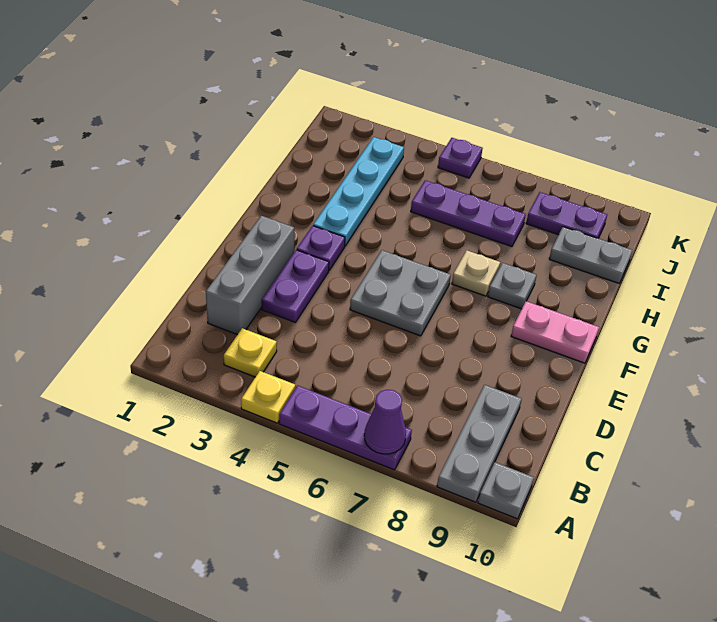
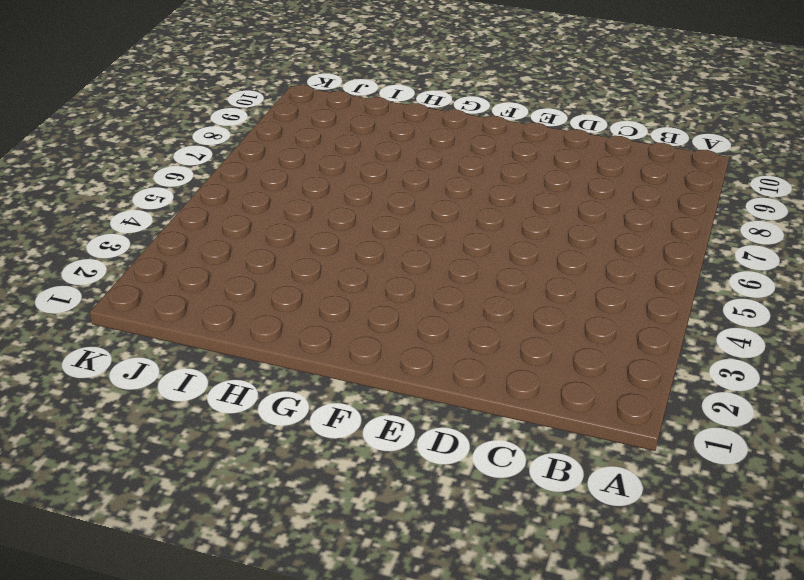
none -> yellow 1x1 plate [241,371,295,423]
none -> purple 1x3 plate [279,385,412,470]
none -> grey 1x3 plate [437,385,522,502]

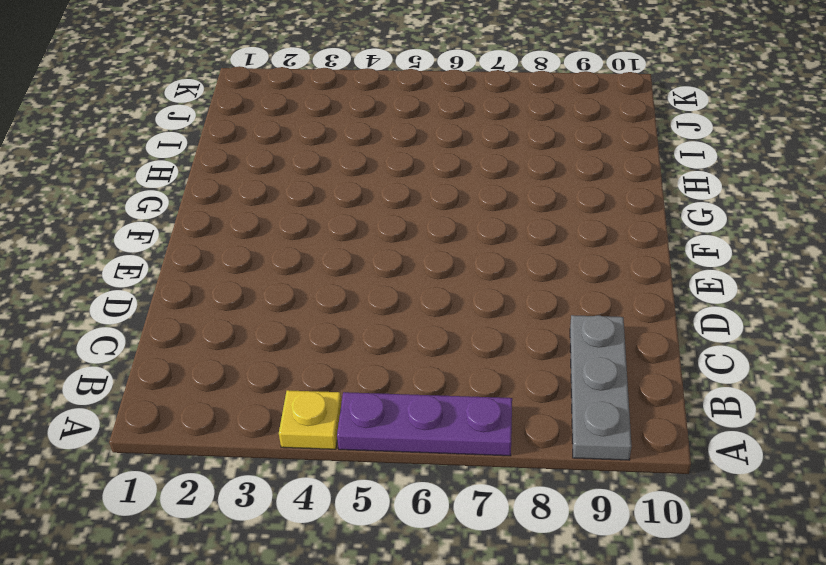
none -> grey 1x1 plate [478,462,534,519]
none -> yellow 1x1 plate [224,328,277,377]
none -> grey 1x3 brick [206,216,294,335]

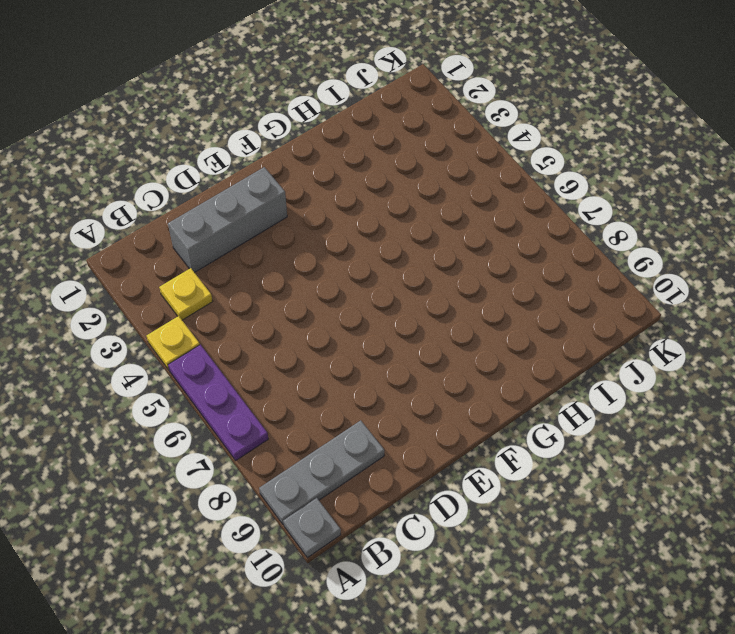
none -> purple 1x2 plate [262,250,329,323]
none -> grey 2x2 plate [350,250,451,336]
none -> purple 1x1 plate [297,226,345,270]

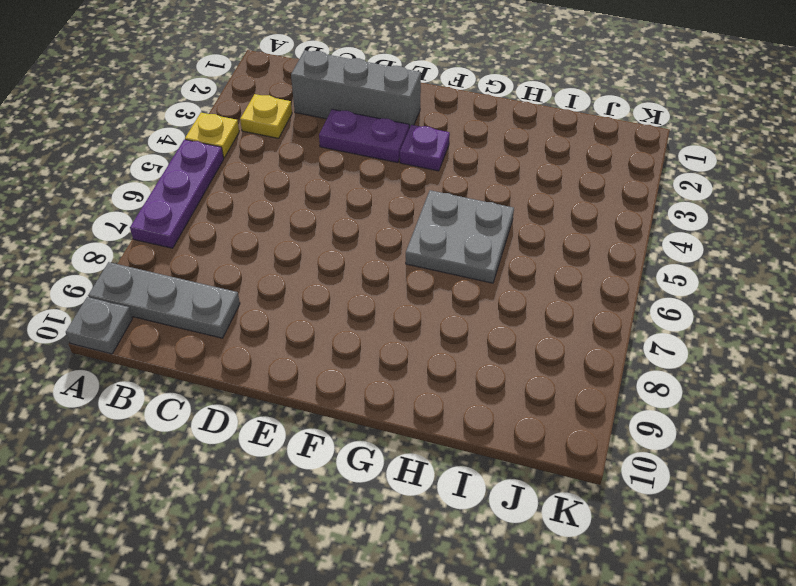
grey 2x2 plate [406,190,514,283] -> grey 2x2 plate moved to [350,250,451,336]
none -> pink 1x2 plate [511,301,599,363]
none -> cyan 1x4 plate [313,137,404,246]
none -> tan 1x1 plate [452,251,500,296]

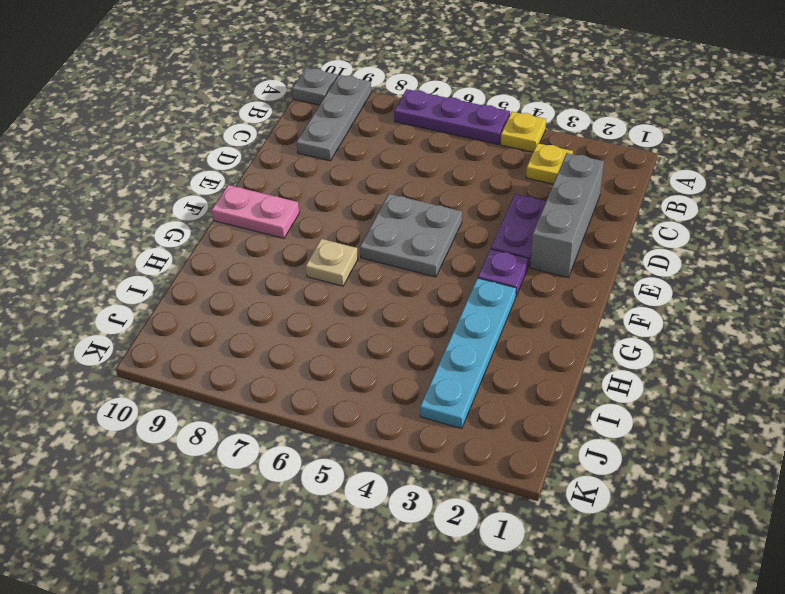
none -> grey 1x1 plate [488,263,537,309]
none -> purple 1x3 plate [411,180,526,247]
none -> grey 1x2 plate [549,227,633,283]

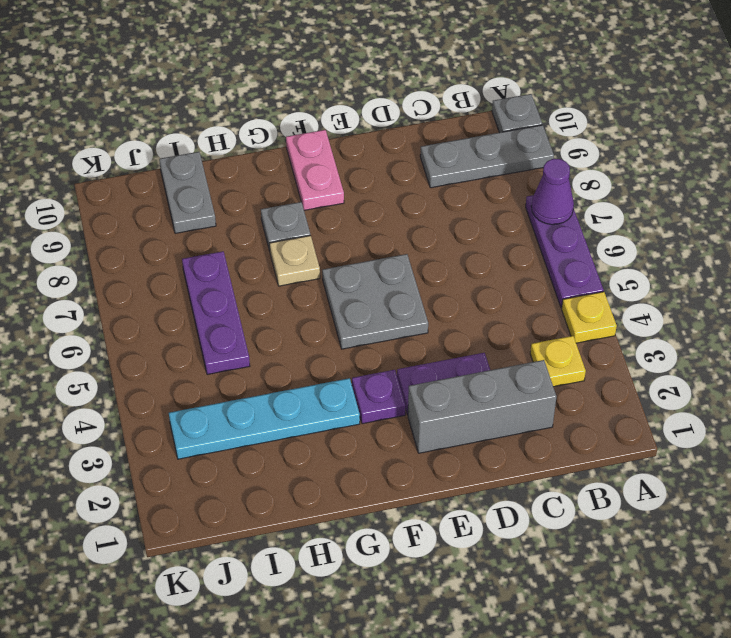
none -> purple 1x2 plate [526,192,607,238]
none -> purple 1x1 plate [438,138,483,178]

